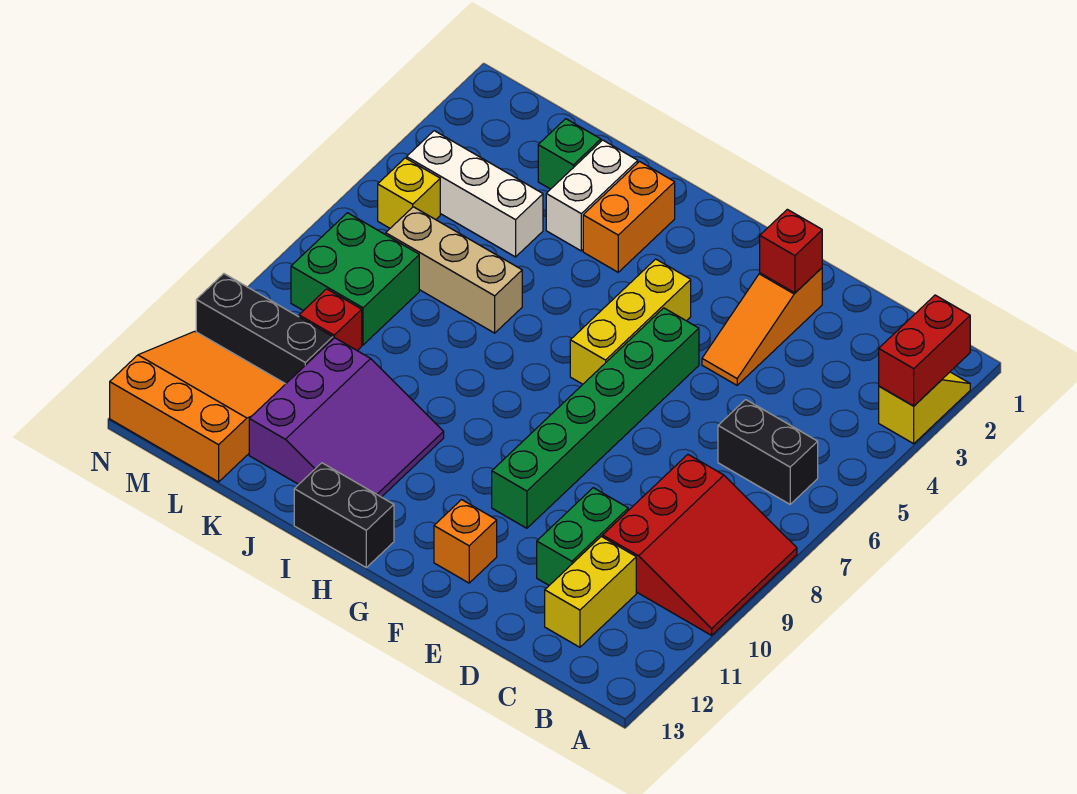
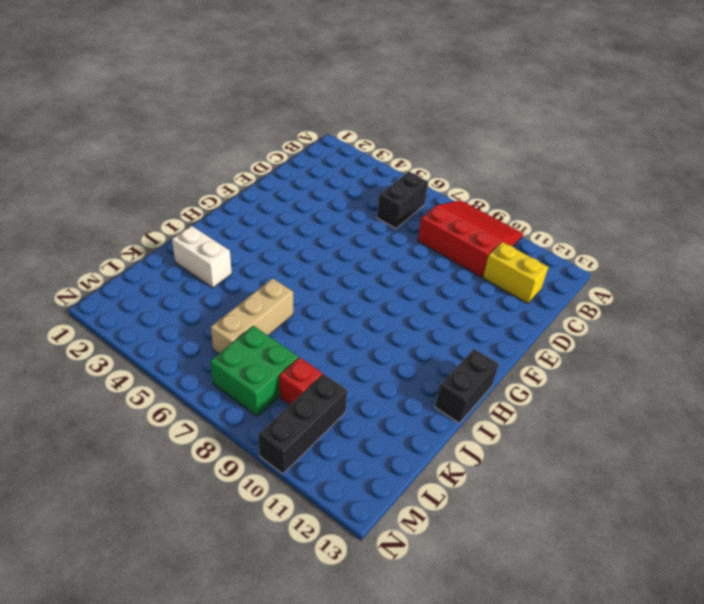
none -> yellow 1x2 slope [879,372,970,444]
none -> green 1x2 brick [537,488,628,585]
none -> orange 1x3 slope [702,268,822,385]

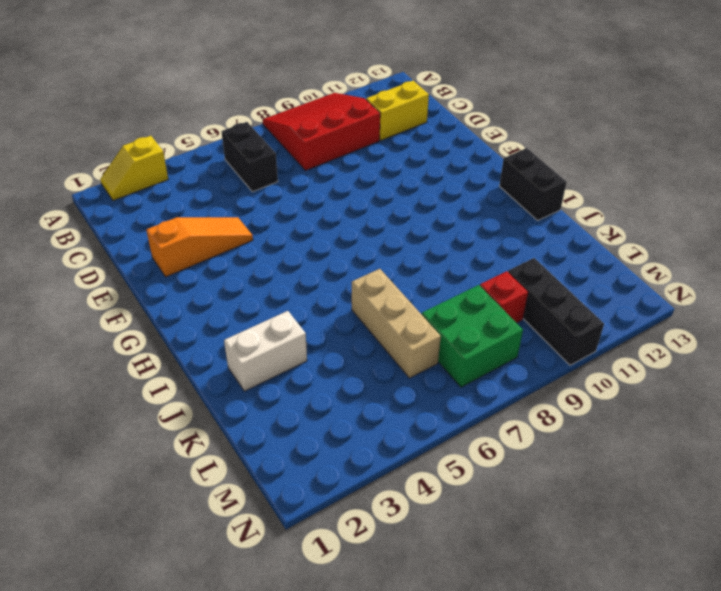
none -> green 1x2 brick [537,488,628,585]
none -> green 1x6 brick [492,308,699,528]
none -> orange 1x1 brick [434,500,497,583]

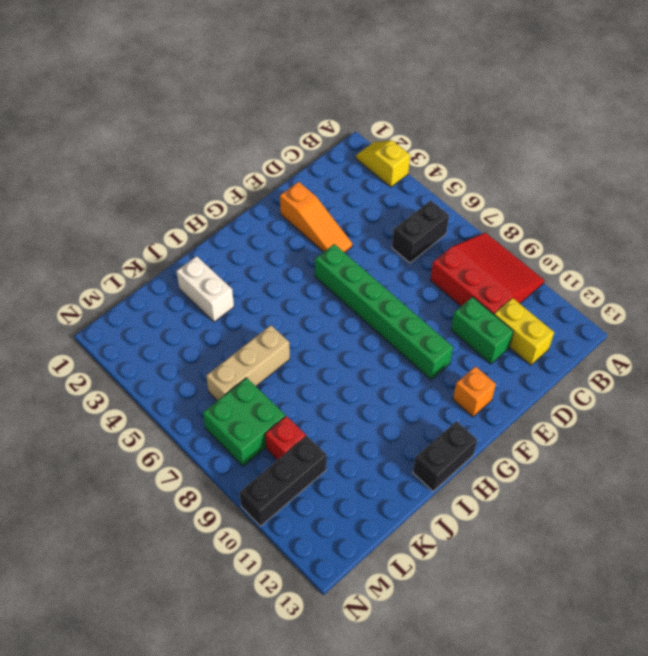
none -> yellow 1x3 brick [570,259,691,384]
none -> orange 1x2 brick [583,162,675,272]
none -> purple 3x3 slope [249,338,444,497]

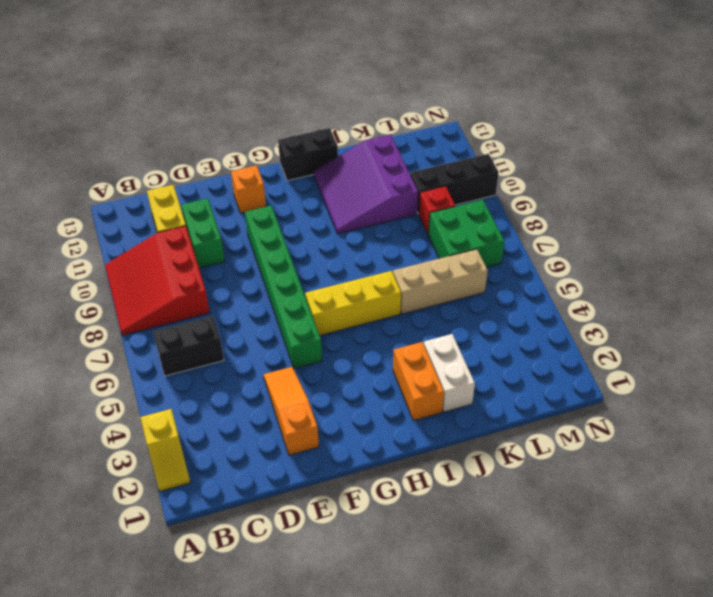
yellow 1x3 brick [305,271,401,336] -> yellow 1x3 brick turned to [570,259,691,384]
none -> green 1x1 brick [538,119,601,189]
none -> white 1x3 brick [407,131,543,257]
none -> orange 3x3 slope [110,331,285,482]

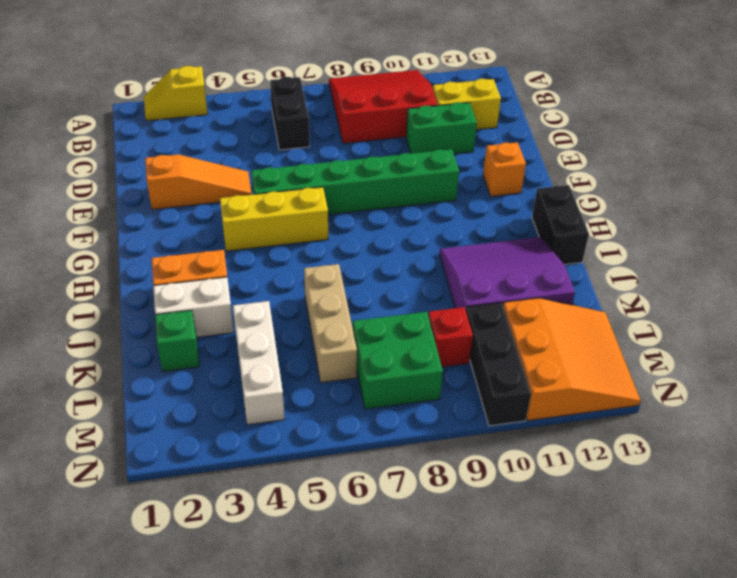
orange 3x3 slope [503,298,641,421] -> orange 3x3 slope turned to [110,331,285,482]
none -> yellow 1x1 brick [378,158,440,228]
none -> red 1x2 brick [879,295,970,406]
none -> red 1x1 brick [760,209,822,293]

